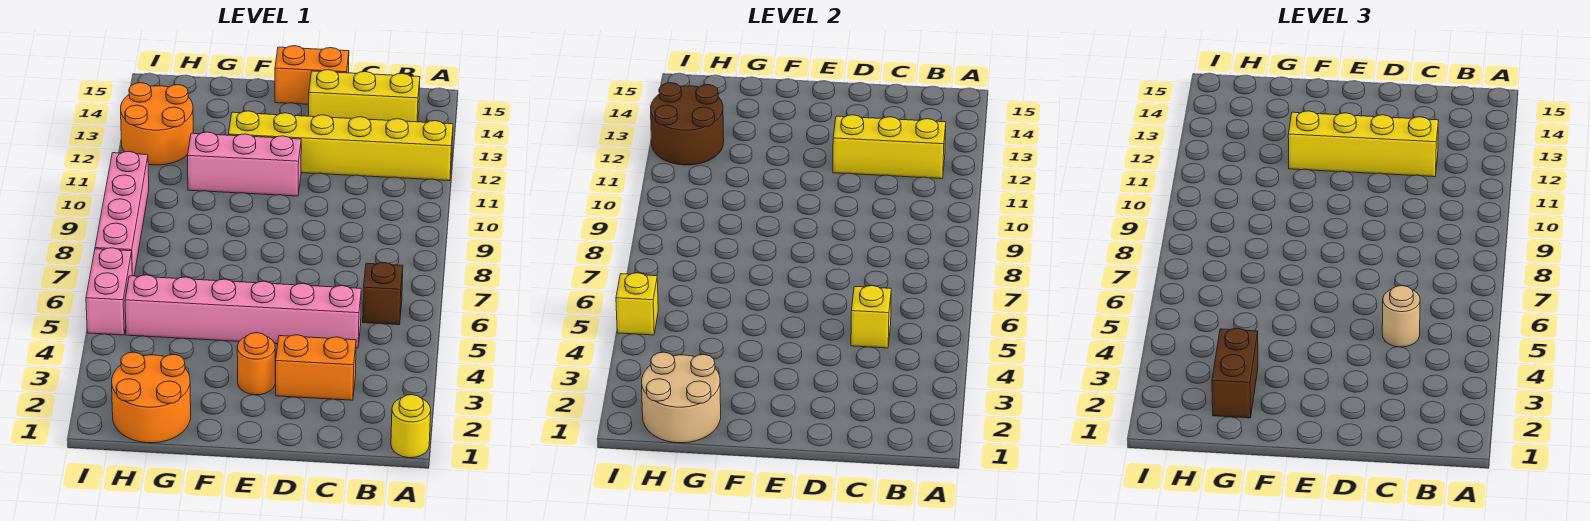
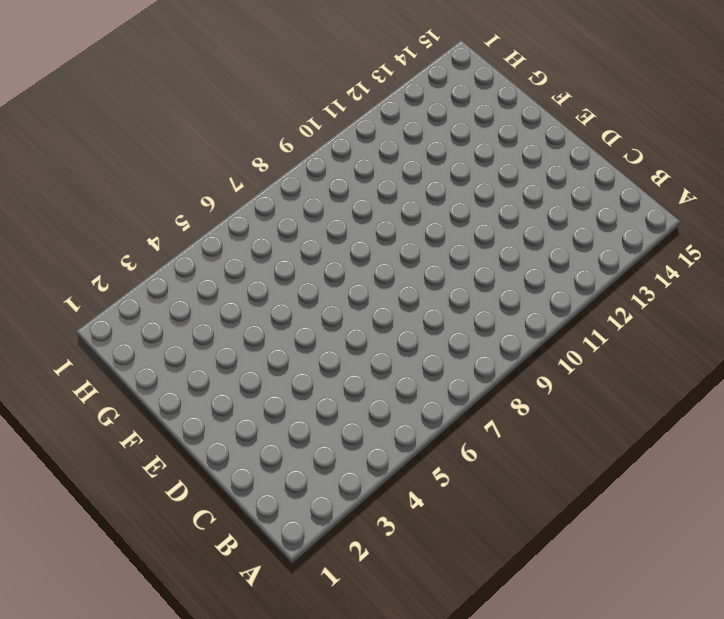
none -> yellow 1x1 round brick [391,395,431,458]
none -> yellow 1x6 brick [228,111,453,181]
none -> brown 1x1 brick [363,263,403,325]

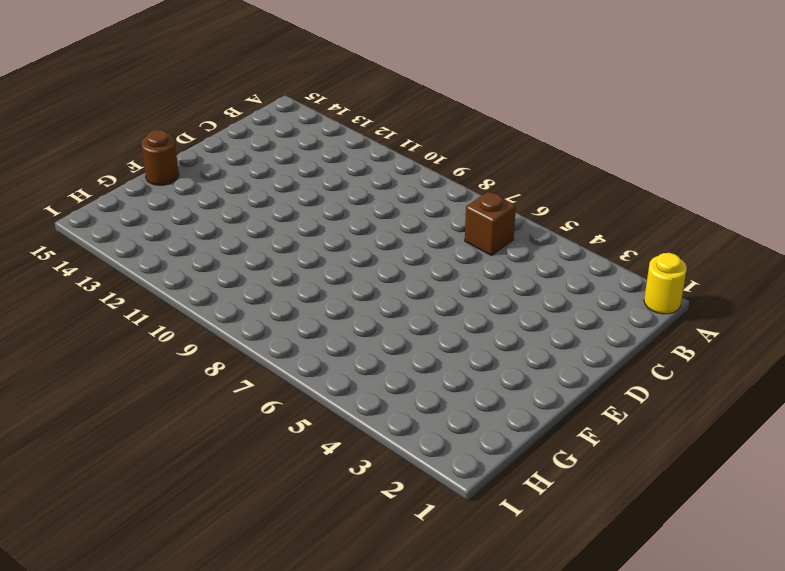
brown 1x1 round brick [141,130,179,185] -> none
none -> yellow 1x6 brick [228,111,453,181]
none -> yellow 1x3 brick [309,70,420,122]
none -> orange 1x2 brick [276,335,356,400]

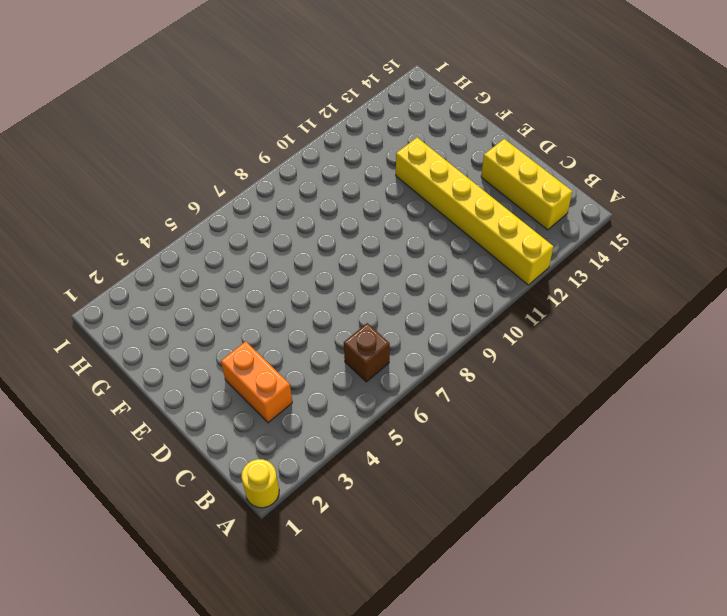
none -> pink 1x6 brick [125,275,361,348]
none -> orange 1x2 brick [275,46,349,104]
none -> orange 1x1 round brick [237,333,275,395]

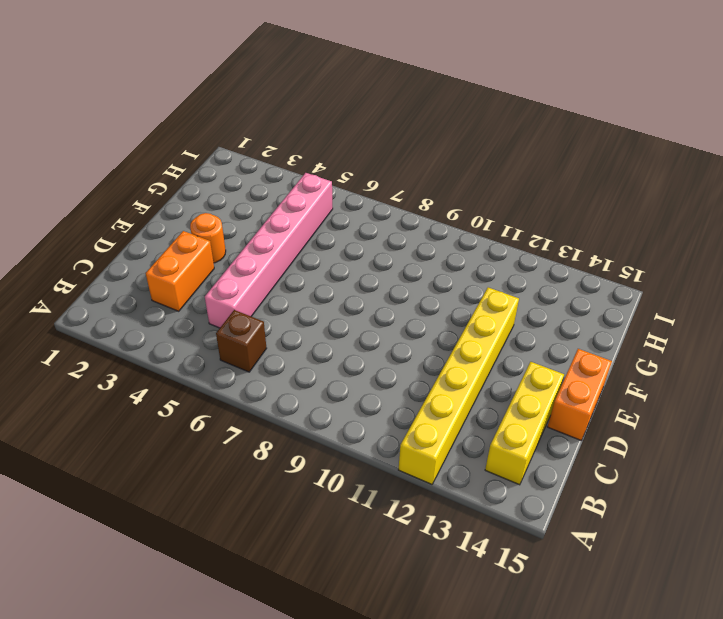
none -> yellow 1x1 round brick [391,395,431,458]
none -> pink 1x3 brick [187,132,301,196]
none -> orange 2x2 round brick [112,352,191,443]

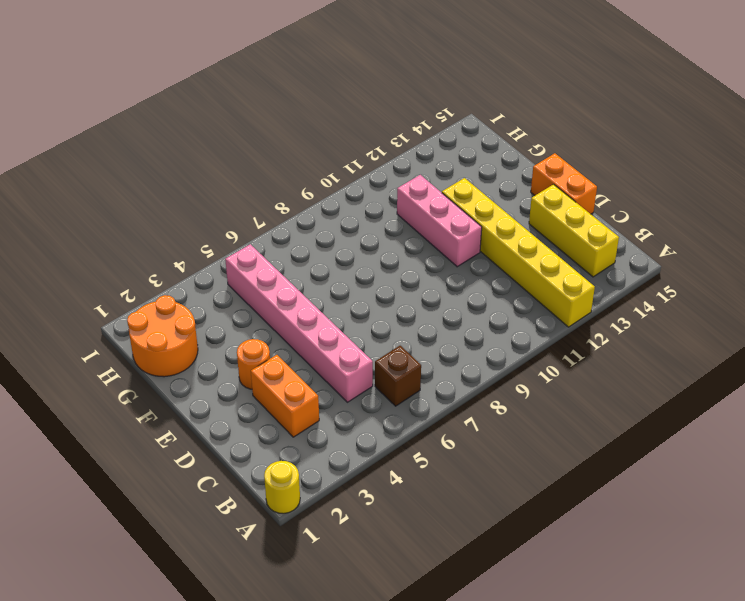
none -> orange 2x2 round brick [121,83,193,165]
none -> pink 1x2 brick [86,248,132,335]
none -> pink 1x4 brick [95,152,149,276]

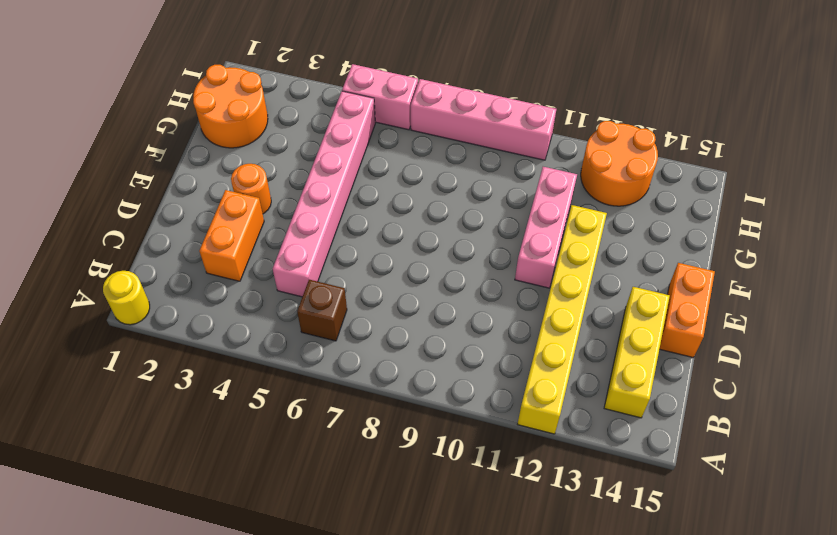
none -> yellow 1x3 brick [833,115,946,179]
none -> yellow 1x1 brick [851,286,891,348]
none -> tan 2x2 round brick [642,352,721,443]

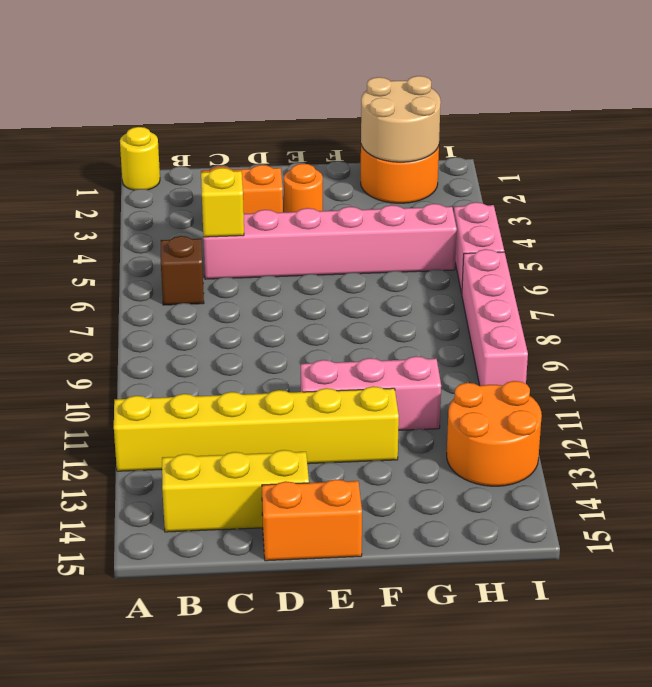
none -> yellow 1x3 brick [833,115,946,179]
none -> brown 2x2 round brick [651,83,724,165]
none -> yellow 1x1 brick [616,273,658,335]

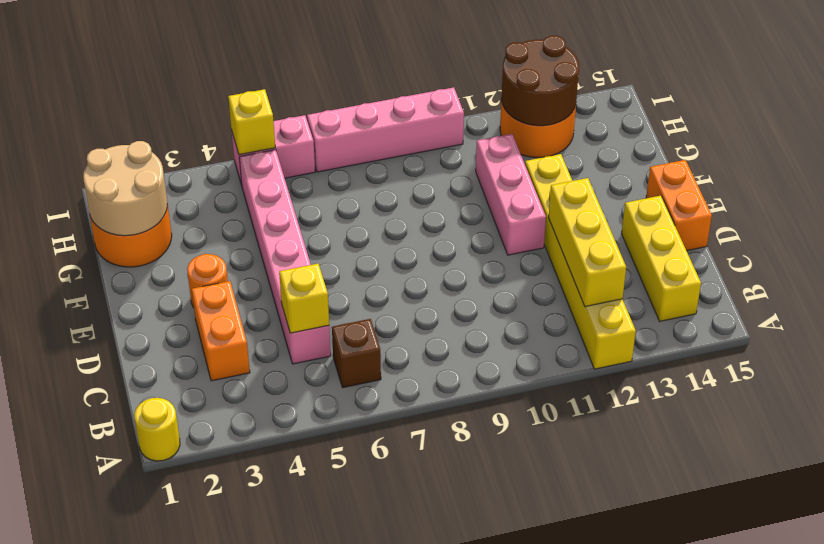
none -> tan 1x1 round brick [1382,286,1420,347]
none -> yellow 1x4 brick [1288,111,1439,177]
none -> brown 1x2 brick [1212,328,1258,418]

